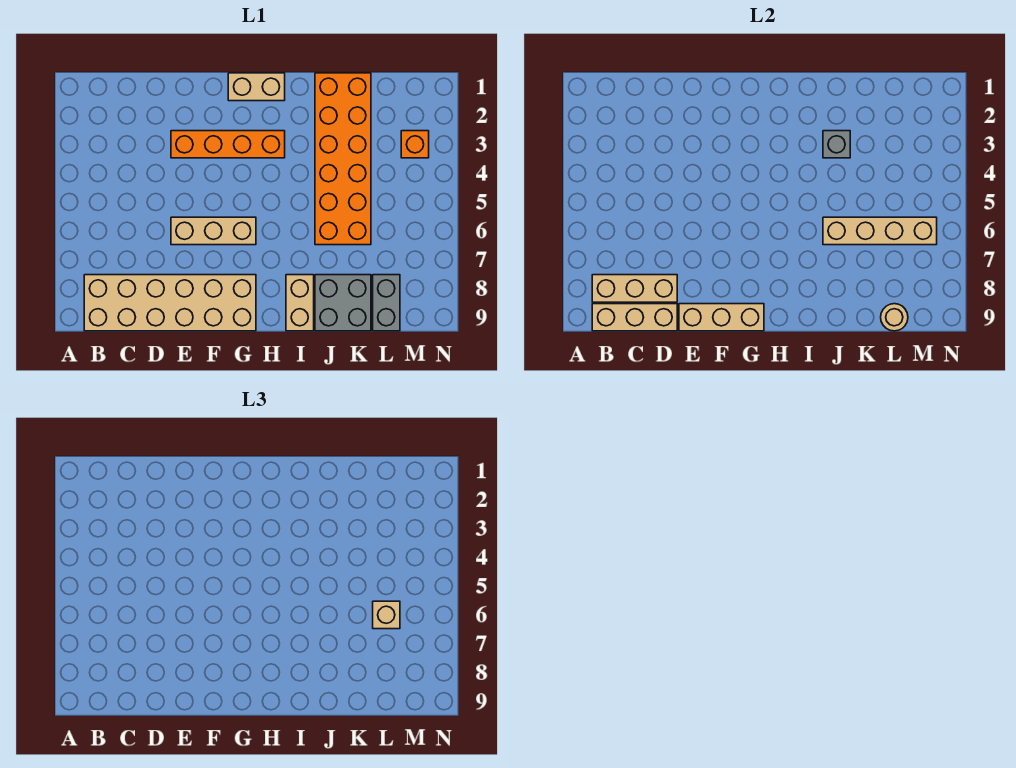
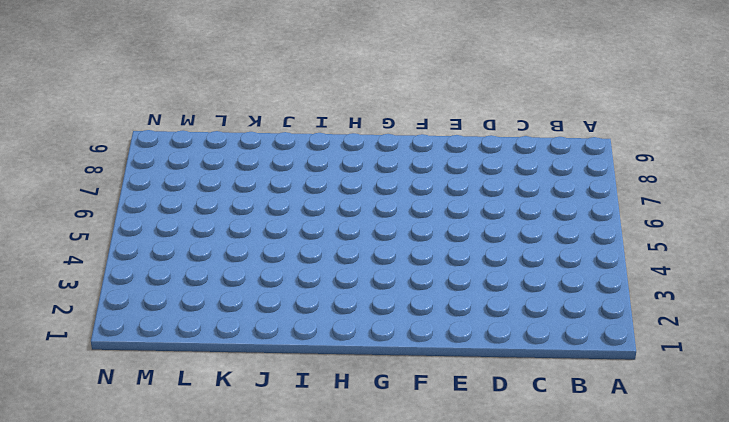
none -> tan 2x6 brick [84,275,256,331]
none -> orange 1x4 brick [171,131,285,158]
none -> tan 1x3 brick [171,217,256,245]

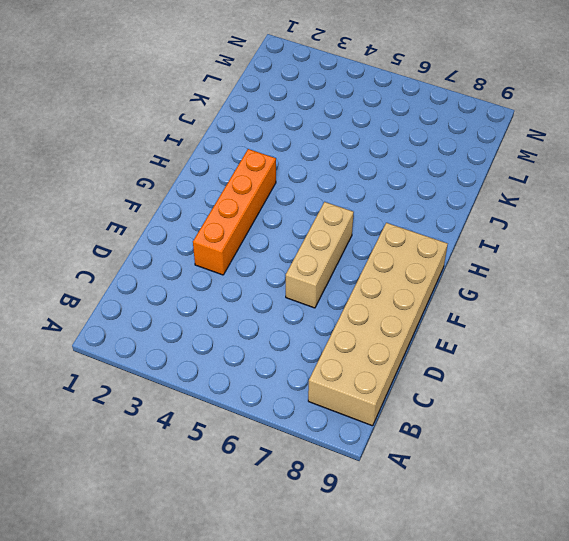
none -> tan 1x2 brick [228,73,285,101]
none -> tan 1x2 brick [286,275,314,331]
none -> orange 2x6 brick [315,73,371,245]

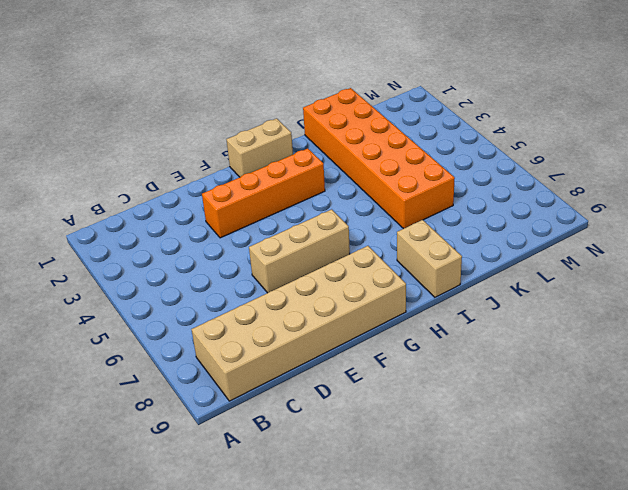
none -> grey 2x2 brick [315,275,371,331]
none -> grey 1x2 brick [373,275,400,331]
none -> orange 1x1 brick [401,131,429,158]

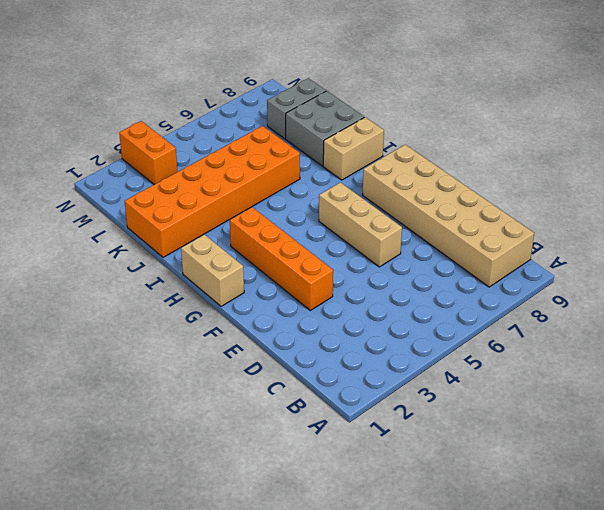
orange 1x2 brick [119,121,178,184] -> orange 1x1 brick [401,131,429,158]
none -> tan 1x3 brick [592,275,677,302]
none -> tan 1x3 brick [592,304,677,331]
none -> tan 1x3 brick [679,304,764,331]

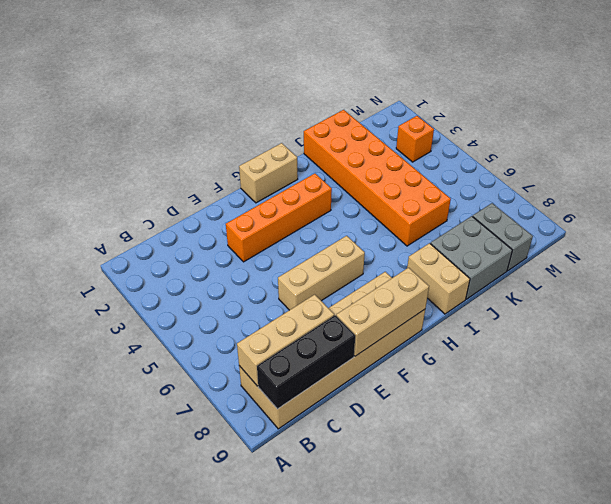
black 1x3 brick [257,315,355,409] -> tan 1x3 brick [592,304,677,331]
none -> grey 1x1 brick [823,131,850,158]
none -> tan 1x4 brick [823,217,937,245]
none -> tan 1x1 round brick [881,304,908,331]

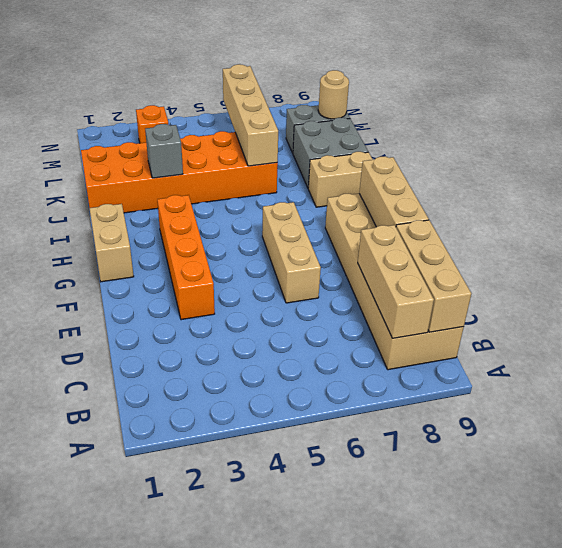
none -> tan 1x1 brick [373,601,400,629]

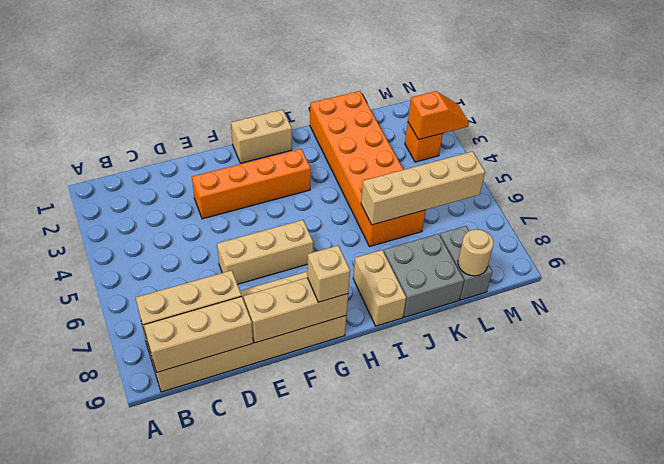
tan 1x1 brick [307,246,350,302] -> tan 1x1 brick moved to [373,601,400,629]
orange 1x2 slope [408,91,469,140] -> none
none -> grey 1x1 brick [823,131,850,158]

